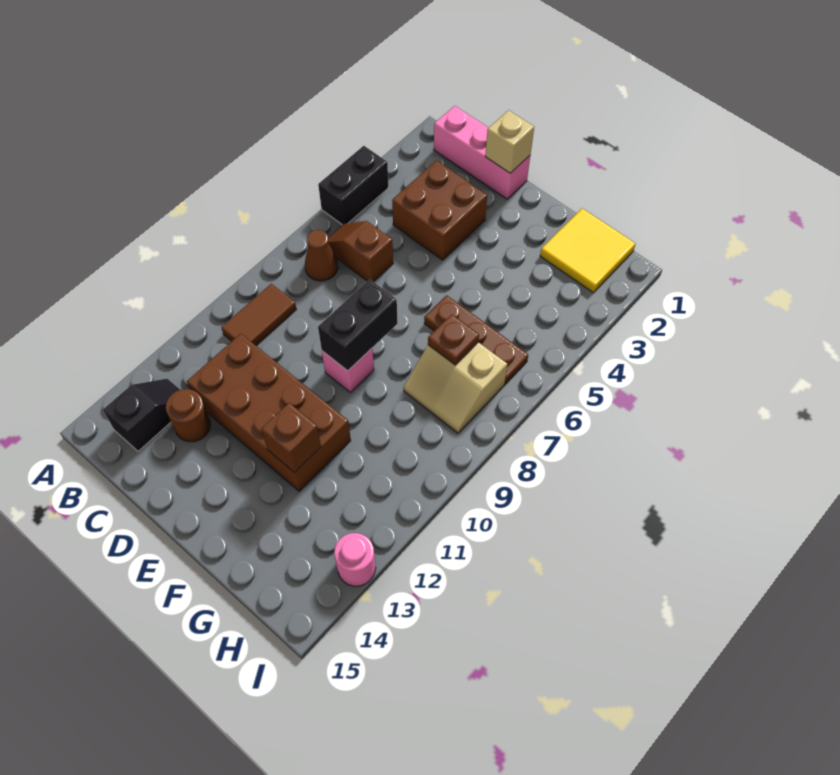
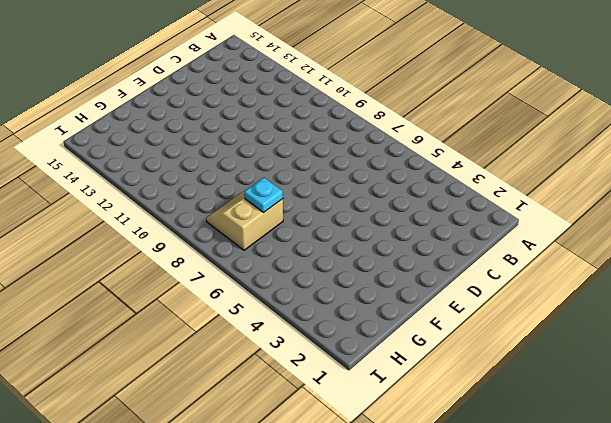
cyan 1x1 plate [244,178,283,212] -> brown 1x1 plate [428,314,479,365]
none -> black 1x2 brick [318,146,389,225]
none -> pink 1x3 brick [434,106,530,199]
none -> brown 1x2 slope [328,221,393,282]

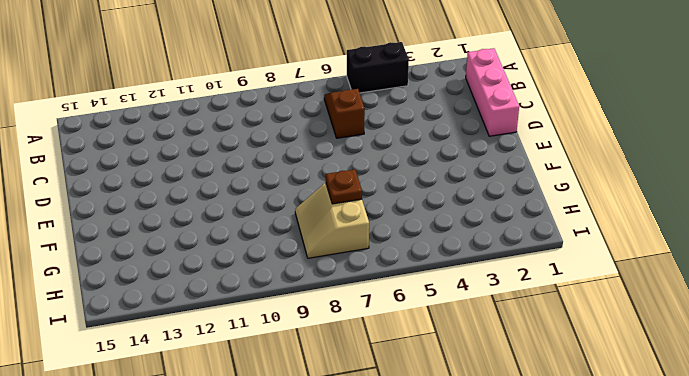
none -> brown 1x1 cone [305,230,338,281]
none -> brown 1x2 tile [221,284,296,345]
none -> black 1x2 slope [103,379,180,451]

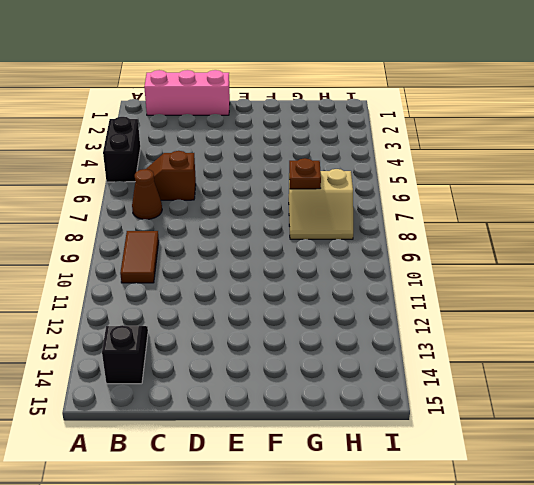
none -> brown 2x2 brick [392,161,487,260]
none -> brown 2x4 brick [187,334,351,491]
none -> brown 1x1 round brick [166,389,211,442]

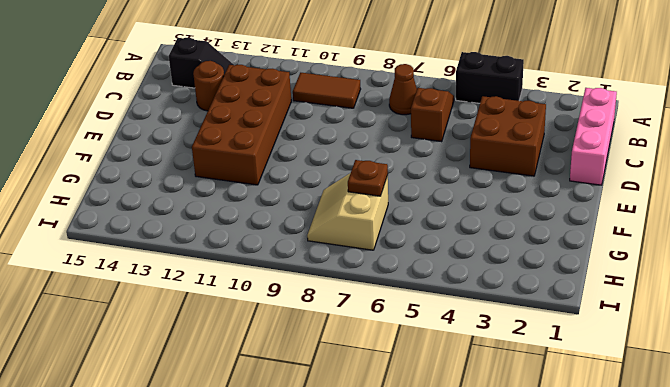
none -> pink 1x1 brick [322,349,374,392]
none -> brown 1x3 plate [424,295,528,384]
none -> yellow 2x2 tile [540,208,636,293]

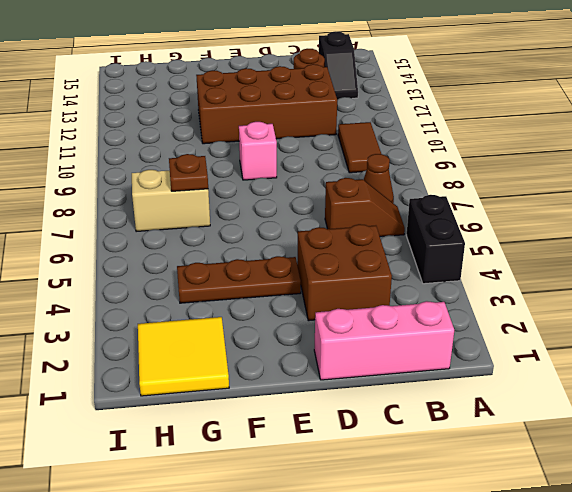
brown 1x3 plate [177,256,301,303] -> brown 1x3 plate moved to [424,295,528,384]
none -> pink 1x1 round brick [334,533,376,586]
none -> tan 1x1 brick [485,110,534,173]
none -> black 1x2 brick [318,279,398,371]

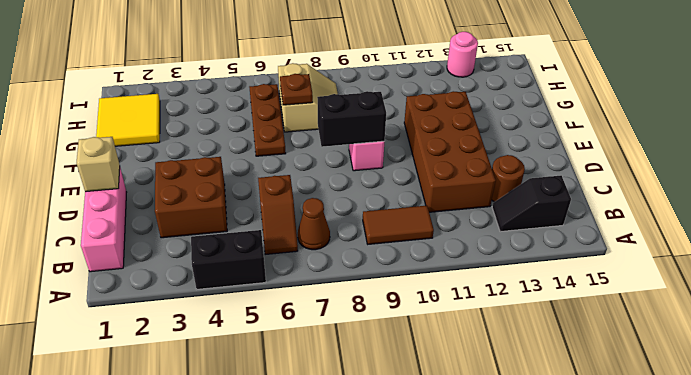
none -> brown 1x1 brick [261,403,321,472]

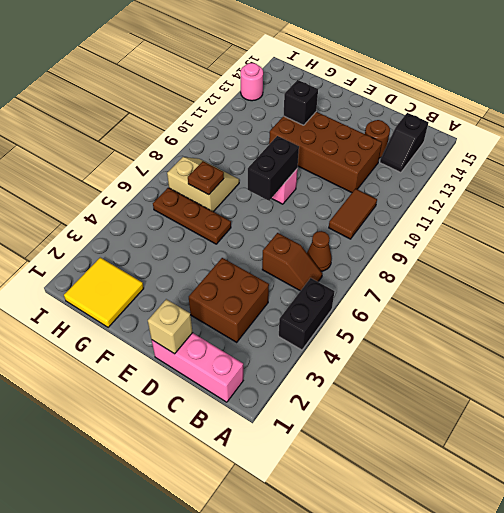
black 1x1 brick [283,80,318,125] -> brown 1x1 brick [261,403,321,472]

